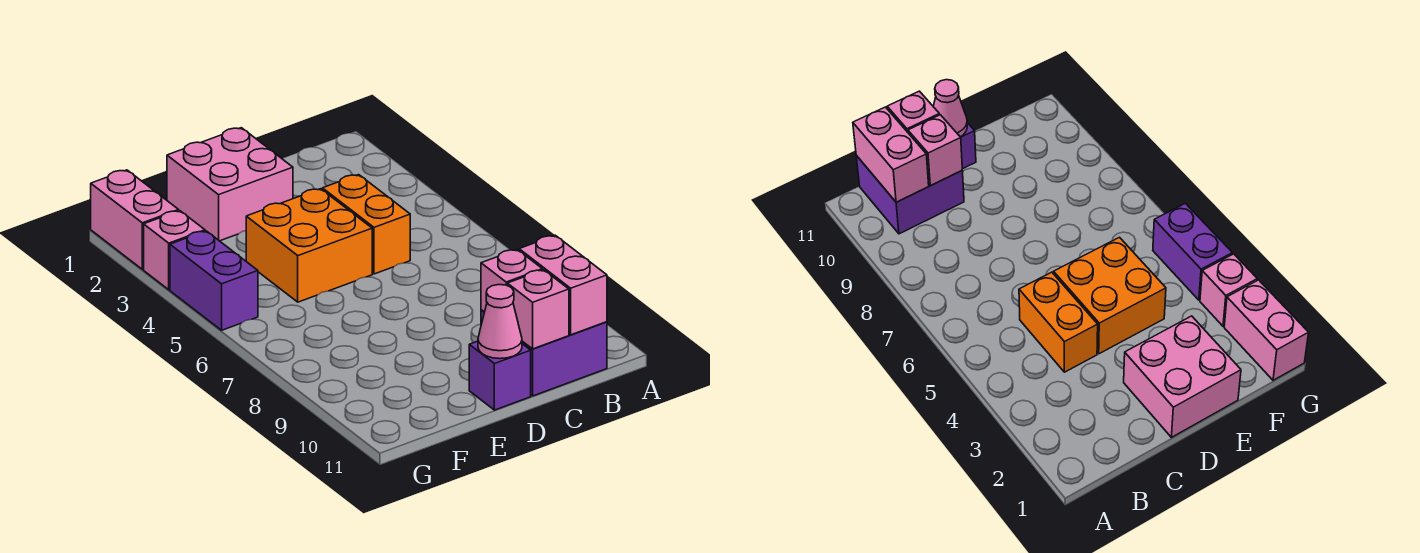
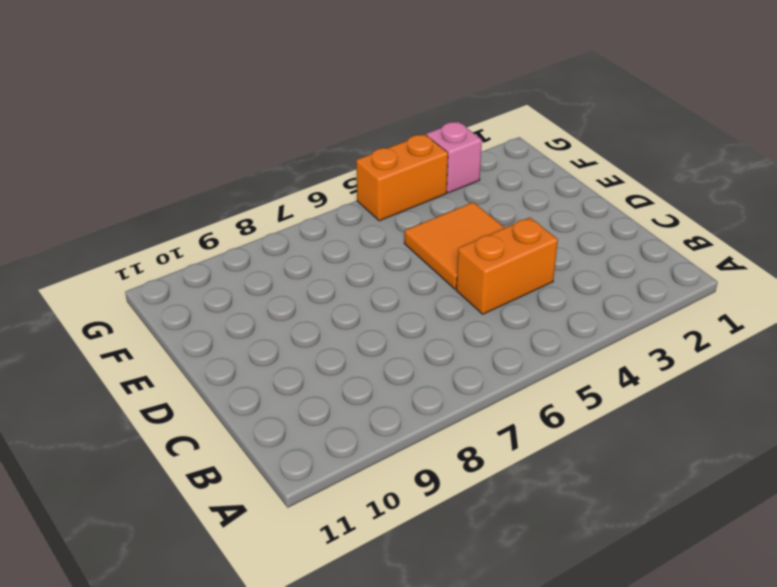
orange 2x2 tile [404,202,505,289] -> orange 2x2 brick [246,189,372,302]
orange 1x2 brick [356,134,448,221] -> purple 1x2 brick [170,231,258,330]
none -> purple 2x2 brick [481,310,607,396]
none -> pink 2x2 brick [167,128,293,241]
none -> purple 1x1 brick [469,341,531,410]

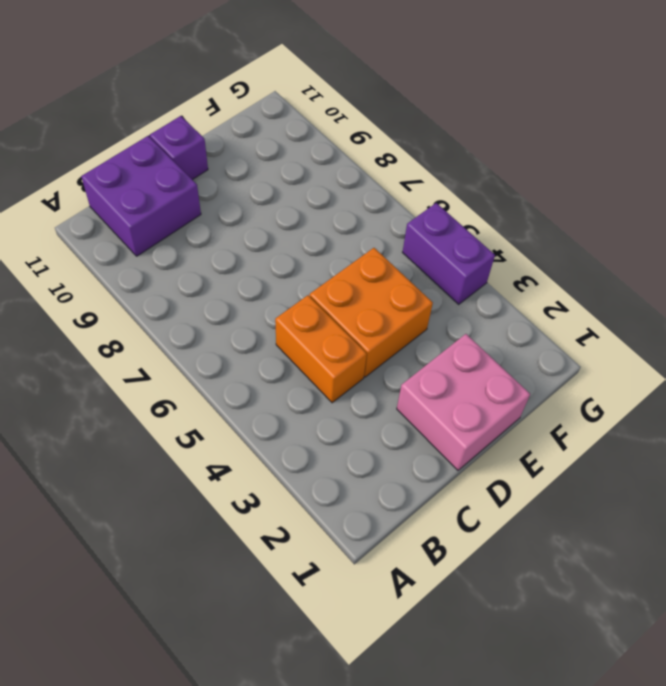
none -> pink 1x2 brick [91,170,179,269]
none -> pink 1x1 brick [144,211,205,290]
none -> pink 1x2 brick [519,235,607,335]

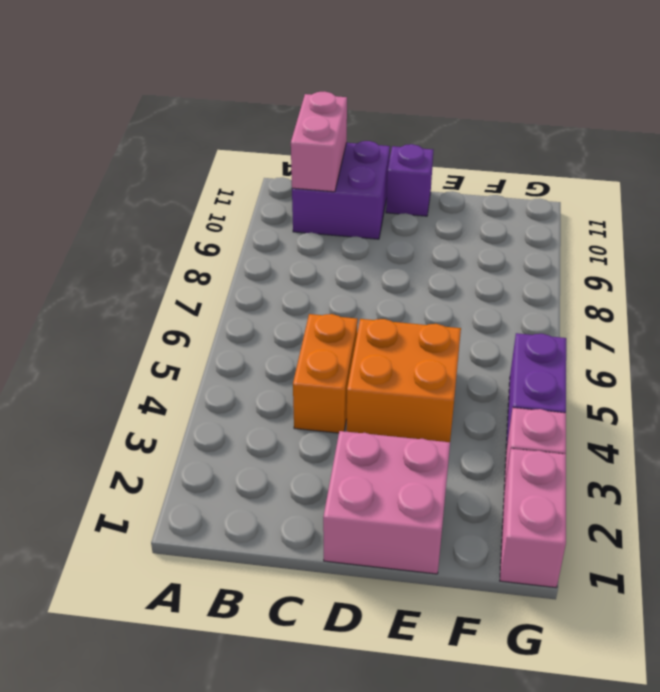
none -> pink 1x1 brick [481,250,542,312]
none -> pink 1x1 brick [507,270,569,349]
none -> pink 1x1 cone [478,285,522,359]

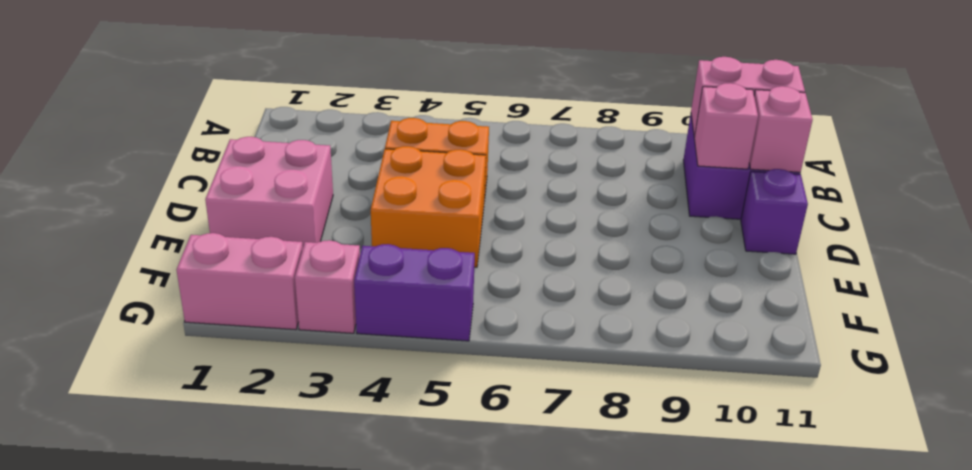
none -> pink 1x1 cone [478,285,522,359]

